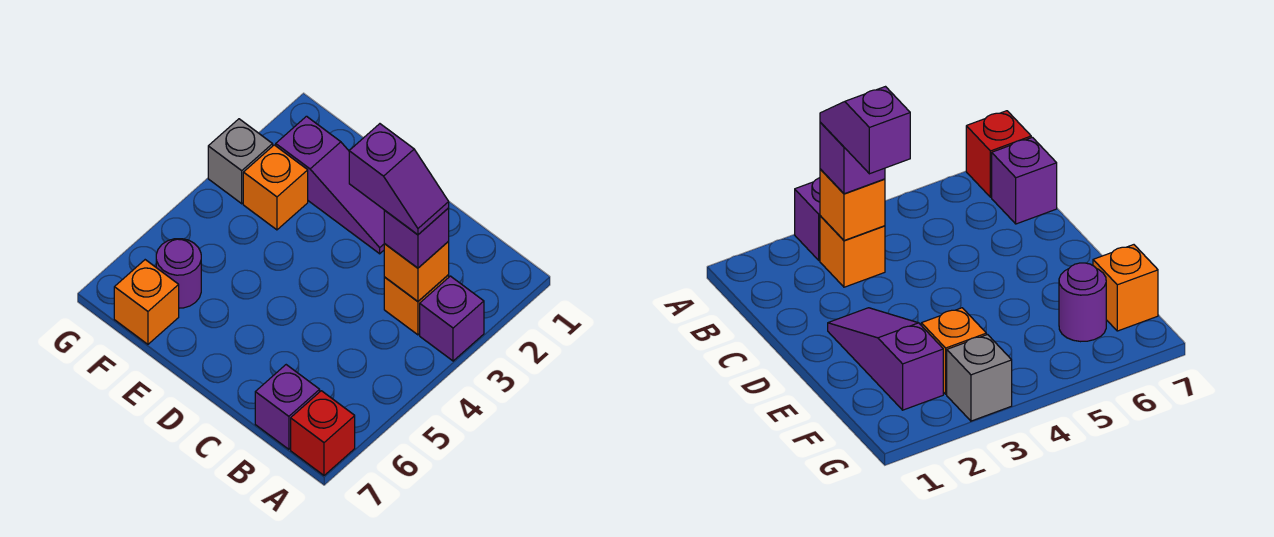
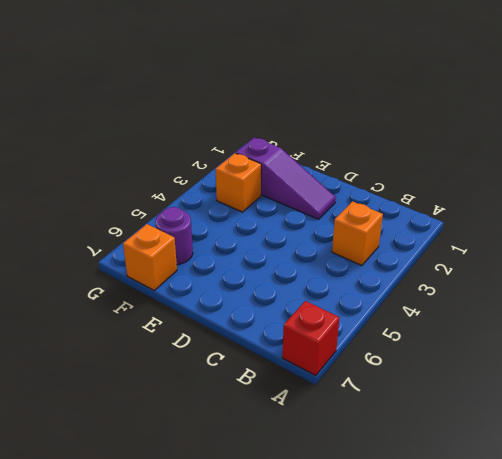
none -> purple 1x1 brick [420,276,484,361]
none -> purple 1x1 brick [255,365,320,449]
none -> grey 1x1 brick [208,119,273,204]

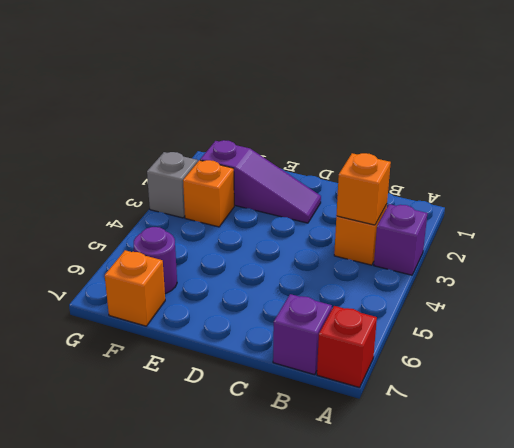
none -> purple 1x1 brick [384,208,449,268]
none -> purple 1x2 slope [349,124,449,235]

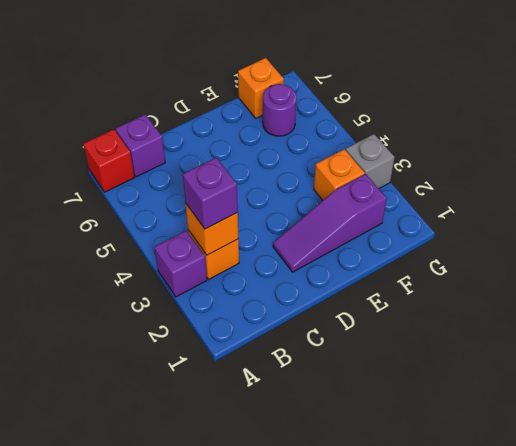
none -> purple 1x2 slope [349,124,449,235]

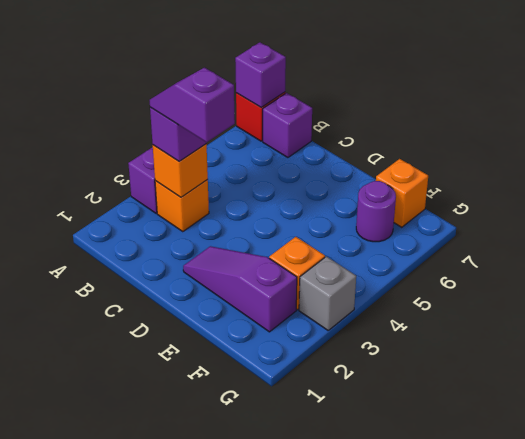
purple 1x1 brick [235,42,286,107] -> none

